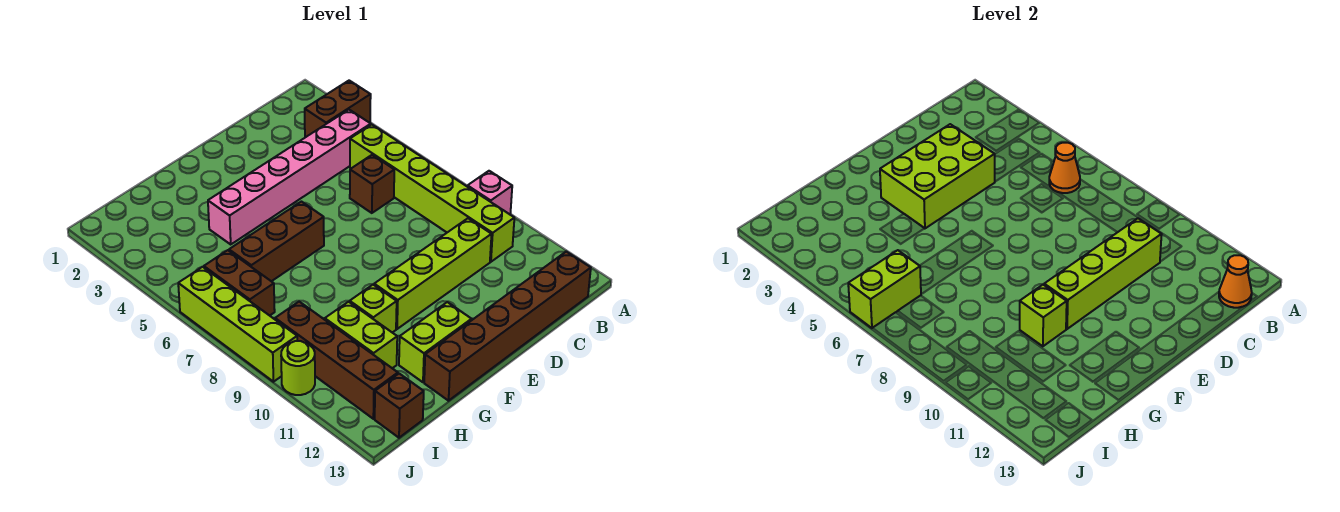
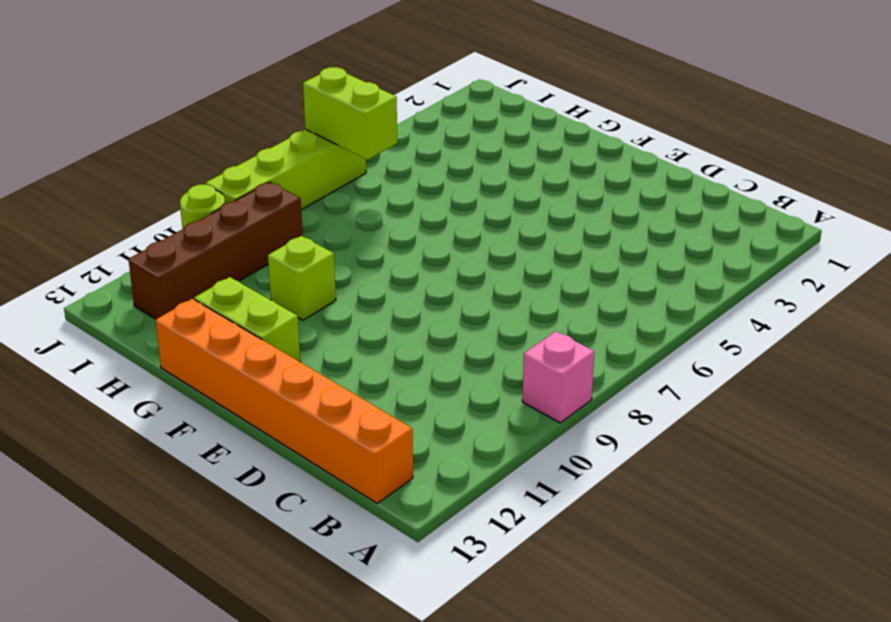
orange 1x6 brick [156,299,413,503] -> brown 1x6 brick [424,252,591,401]
none -> brown 1x2 brick [305,81,371,137]
none -> pink 1x6 brick [208,110,371,244]
none -> lime 1x6 brick [350,125,514,262]

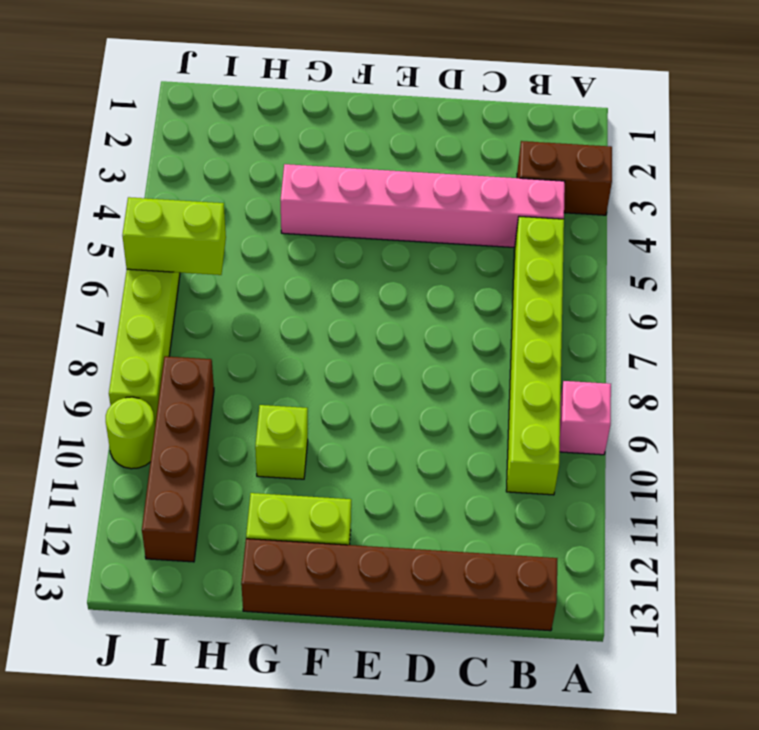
none -> brown 1x1 brick [350,155,394,213]
none -> lime 1x4 brick [374,218,492,329]
none -> brown 1x3 brick [229,202,324,281]

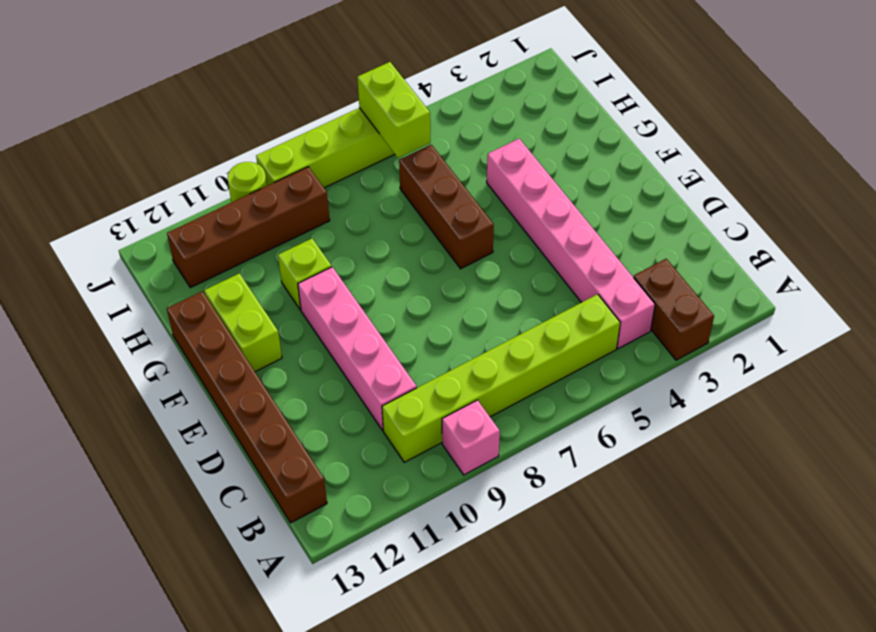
pink 1x4 brick [298,267,417,430] -> lime 1x4 brick [374,218,492,329]
none -> brown 1x1 brick [350,155,394,213]
none -> lime 1x2 brick [325,302,397,368]
none -> brown 1x2 brick [204,250,275,316]

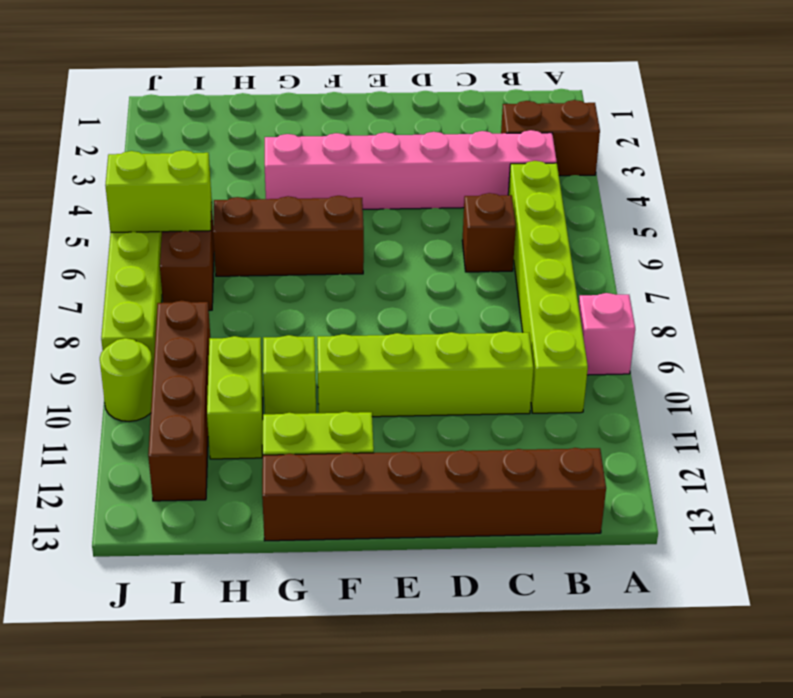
none -> brown 1x1 brick [375,374,424,438]
none -> orange 1x1 cone [1049,143,1080,193]
none -> orange 1x1 cone [1219,255,1252,308]

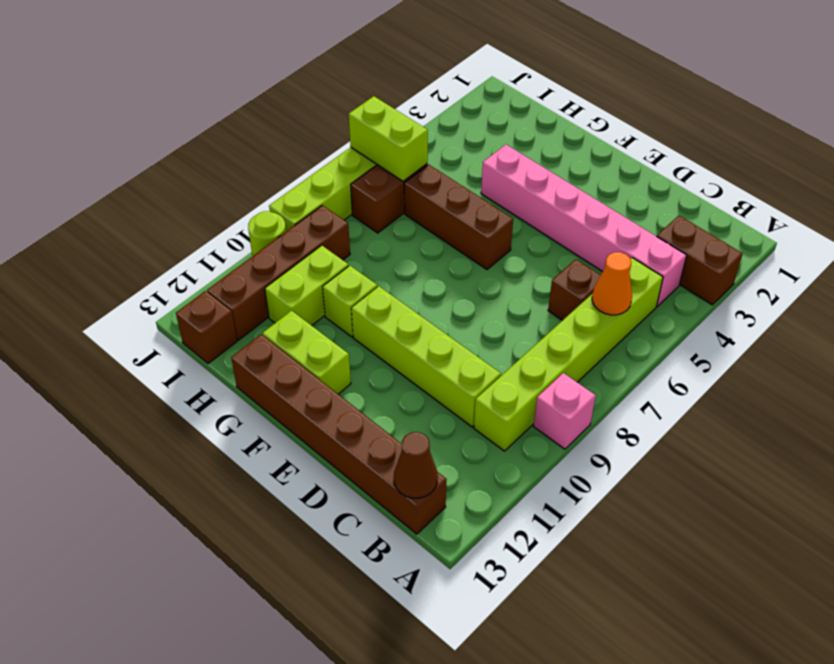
brown 1x1 cone [394,432,438,498] -> orange 1x1 cone [1219,255,1252,308]
none -> lime 1x4 brick [1044,218,1162,329]
none -> lime 2x3 brick [880,124,995,228]
none -> lime 1x1 brick [1020,285,1067,346]

